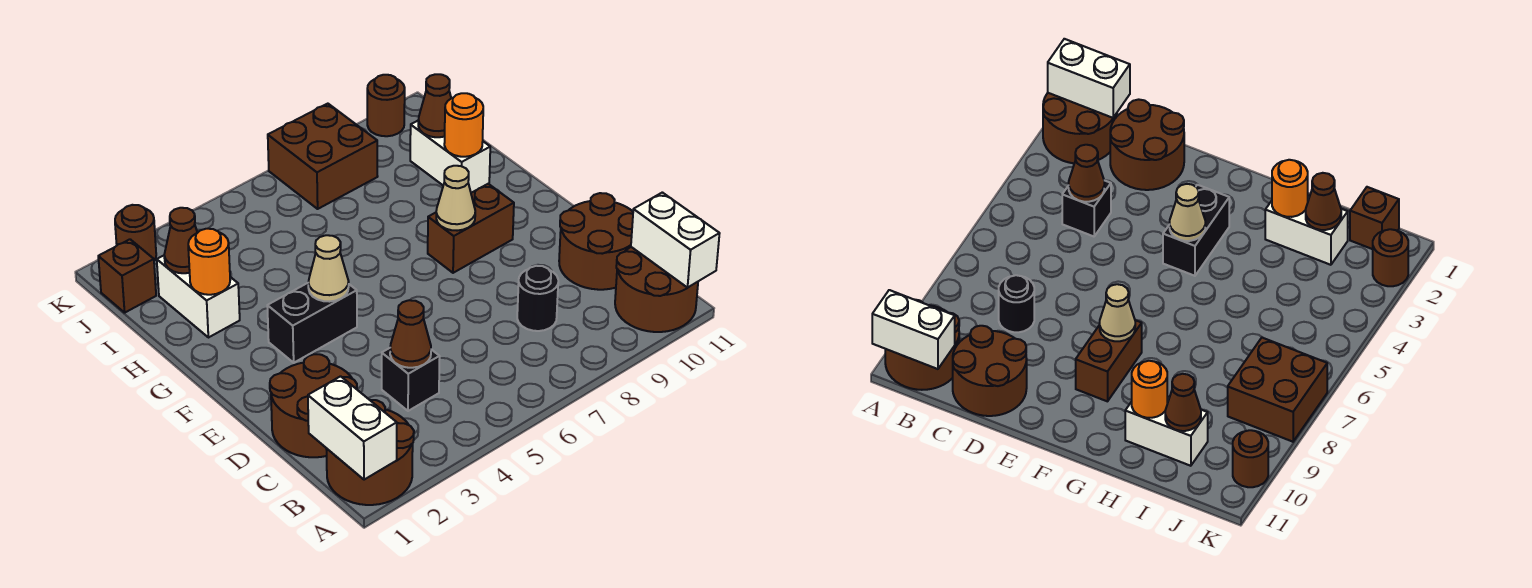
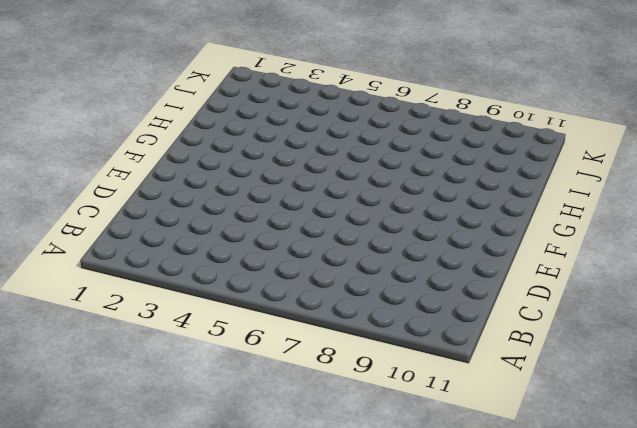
none -> brown 2x2 round brick [326,400,414,505]
none -> brown 2x2 round brick [615,247,698,332]
none -> brown 2x2 round brick [270,354,357,457]

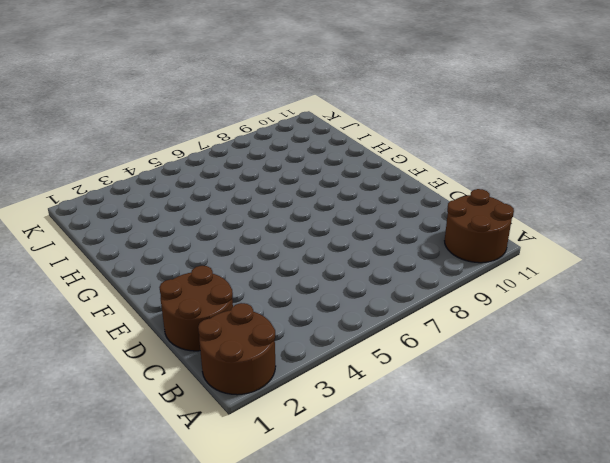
none -> black 1x1 brick [382,348,440,411]
none -> black 1x1 round brick [517,266,558,331]
none -> brown 2x2 round brick [559,193,633,290]

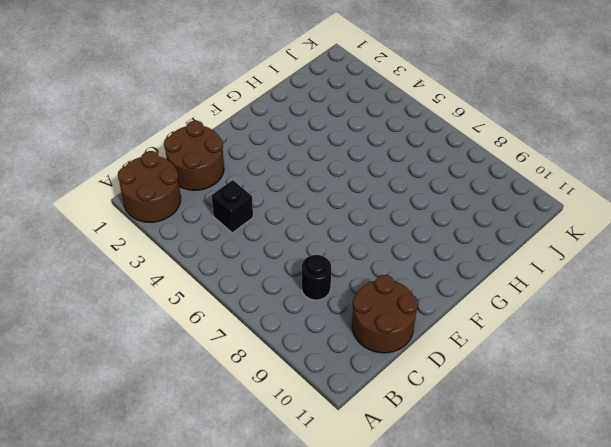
none -> brown 2x2 round brick [615,247,698,332]
none -> black 1x2 brick [267,283,357,363]
none -> brown 1x2 brick [428,184,514,273]

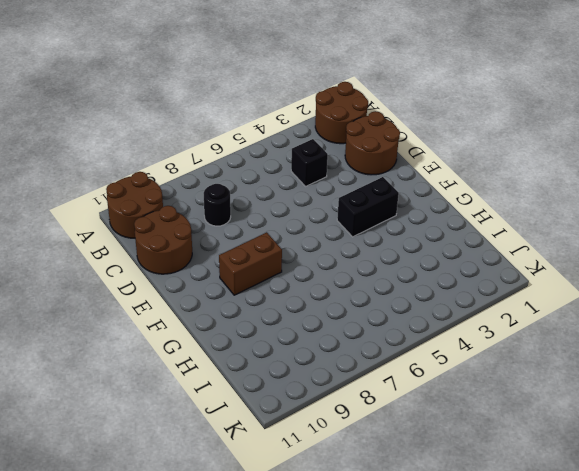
none -> white 1x2 brick [157,256,240,338]
none -> white 1x2 brick [410,121,490,193]
none -> brown 1x1 brick [98,239,156,313]

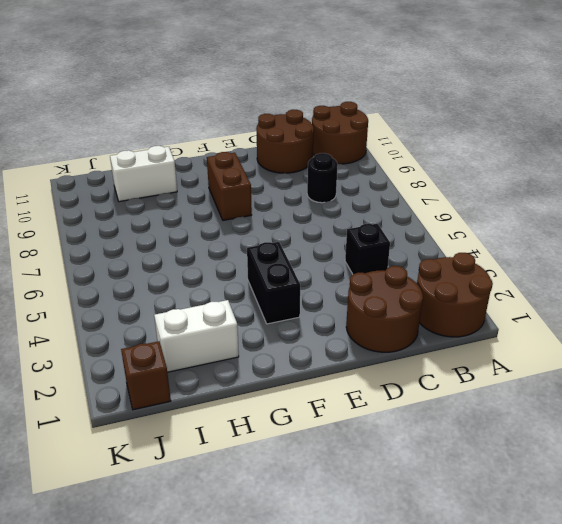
none -> brown 2x2 brick [268,104,378,209]
none -> brown 1x1 round brick [115,205,156,261]
none -> brown 1x1 round brick [367,75,405,136]

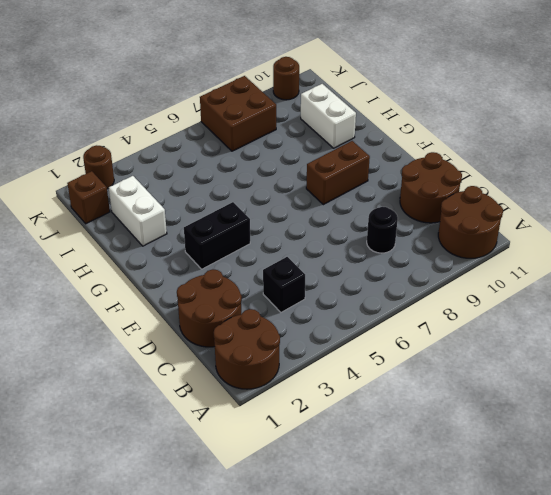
none -> white 1x2 brick [308,376,397,480]
none -> white 1x2 brick [631,192,720,288]
none -> brown 1x1 cone [390,300,431,368]

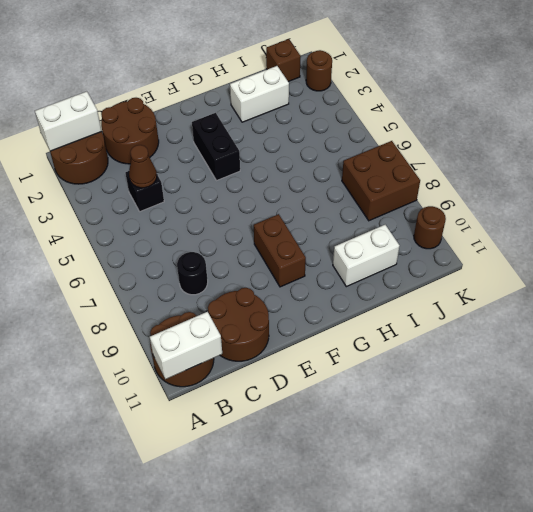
none -> tan 1x1 cone [308,235,349,302]
none -> tan 1x1 cone [436,166,475,231]
none -> orange 1x1 round brick [188,229,230,295]

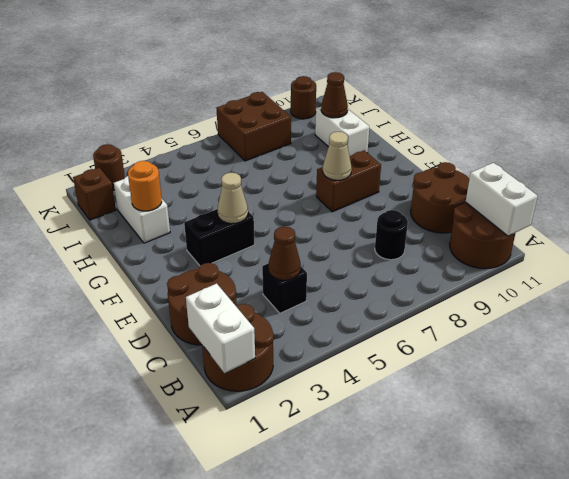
none -> orange 1x1 round brick [444,93,483,157]
none -> brown 1x1 cone [164,208,197,273]

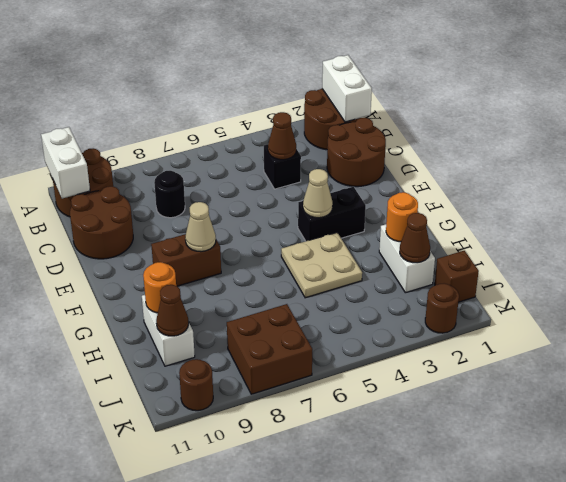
tan 2x2 plate [281,232,362,298] -> none

